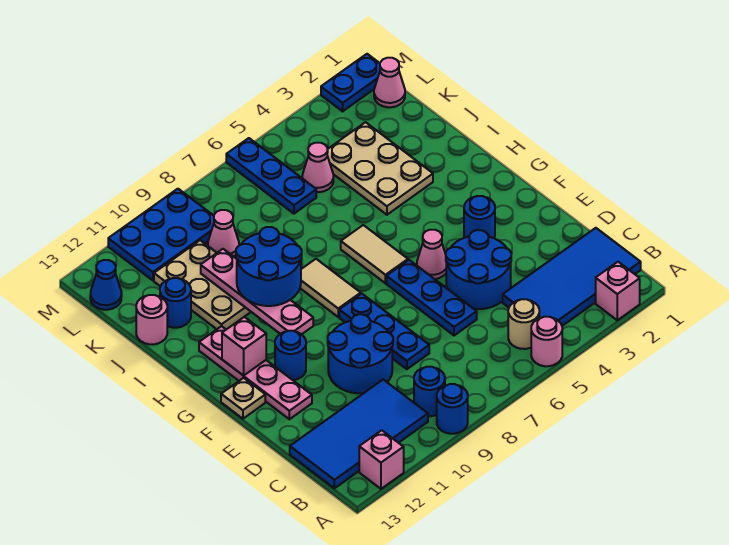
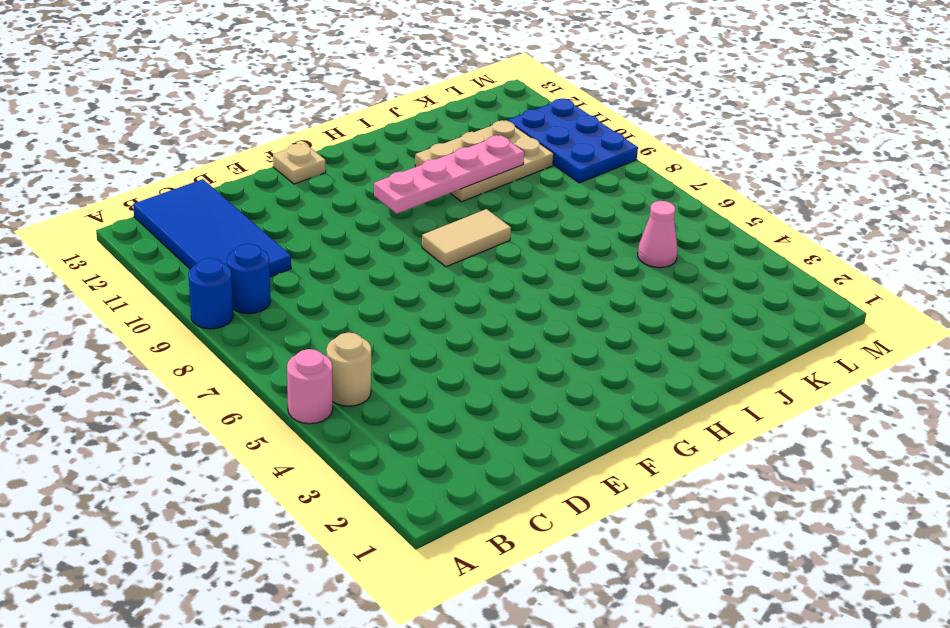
none -> pink 1x1 brick [596,262,640,320]
none -> pink 1x1 brick [359,430,404,489]
none -> blue 2x4 tile [503,228,641,326]
none -> blue 2x2 round brick [446,230,511,309]

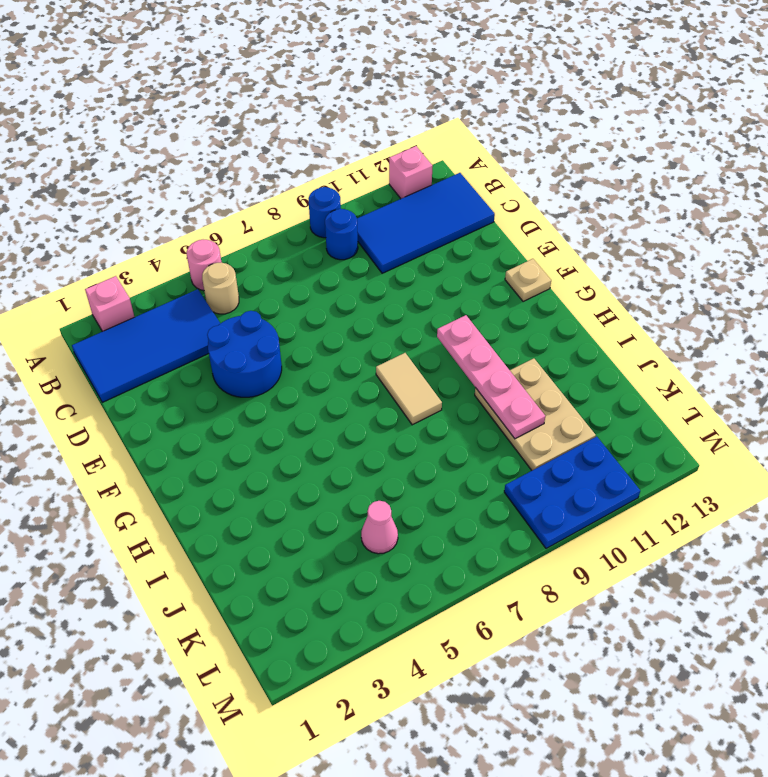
none -> blue 1x3 plate [387,260,477,336]
none -> blue 1x3 plate [339,294,429,369]
none -> blue 2x2 round brick [328,314,393,393]
none -> pink 1x4 plate [199,326,312,419]

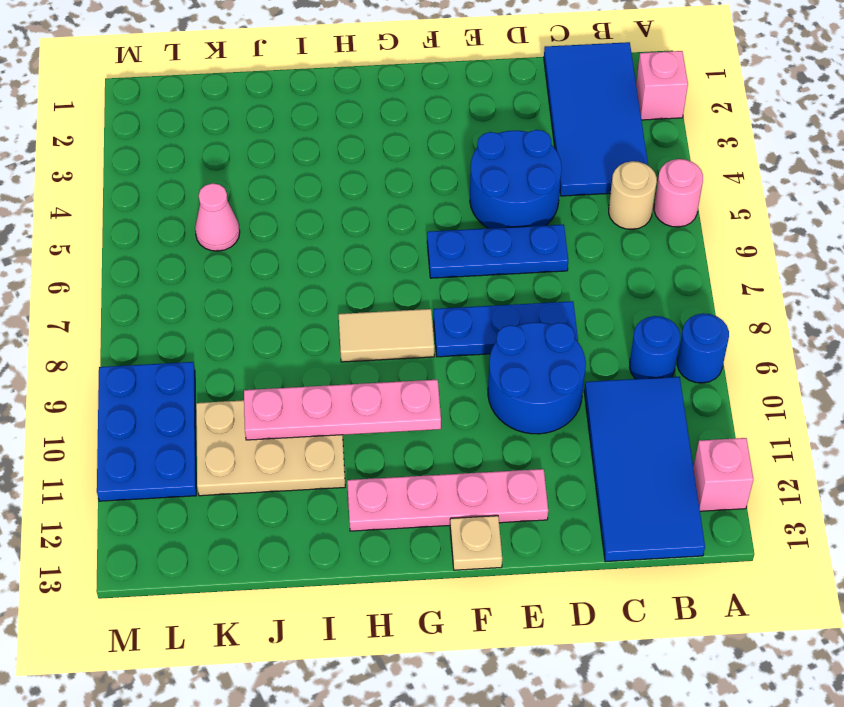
none -> blue 1x1 round brick [464,196,495,238]
none -> pink 1x1 cone [417,230,446,279]
none -> blue 1x1 round brick [275,331,306,380]
none -> tan 1x2 tile [341,225,408,283]

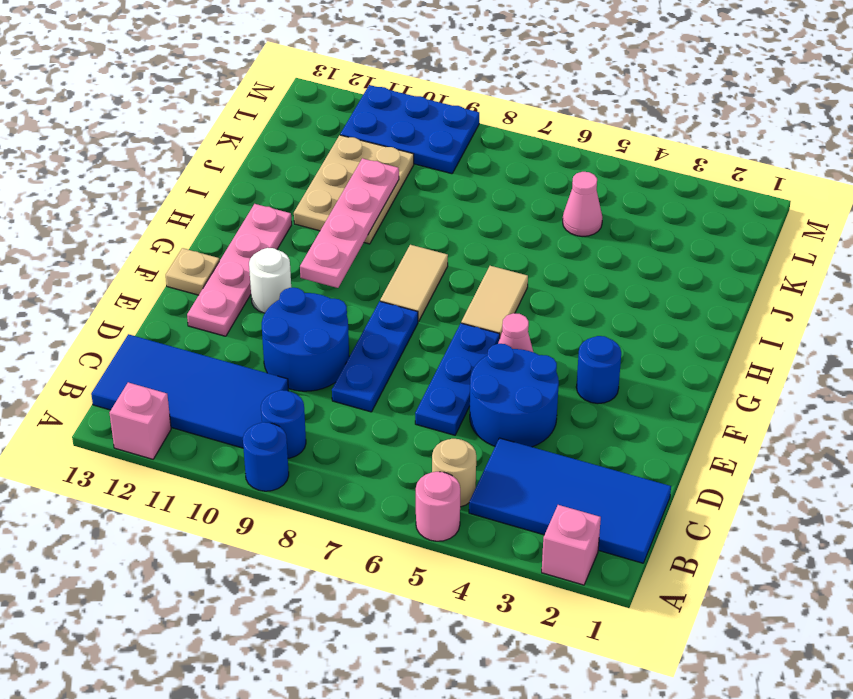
white 1x1 round brick [249,248,291,313] -> blue 1x1 round brick [275,331,306,380]
none -> tan 2x3 plate [327,122,433,215]
none -> blue 1x1 round brick [160,278,191,328]
none -> pink 1x1 round brick [136,295,167,344]
none -> blue 1x3 plate [226,138,316,214]

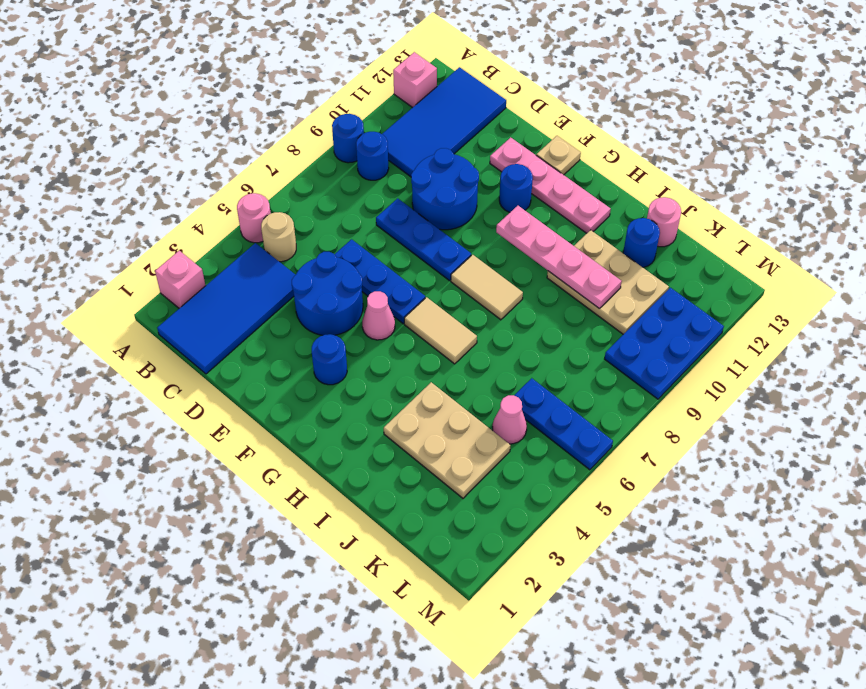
none -> pink 1x1 cone [208,210,239,257]
none -> pink 1x1 cone [374,58,405,107]
none -> blue 1x1 cone [90,260,122,310]
none -> blue 1x2 plate [321,54,380,111]

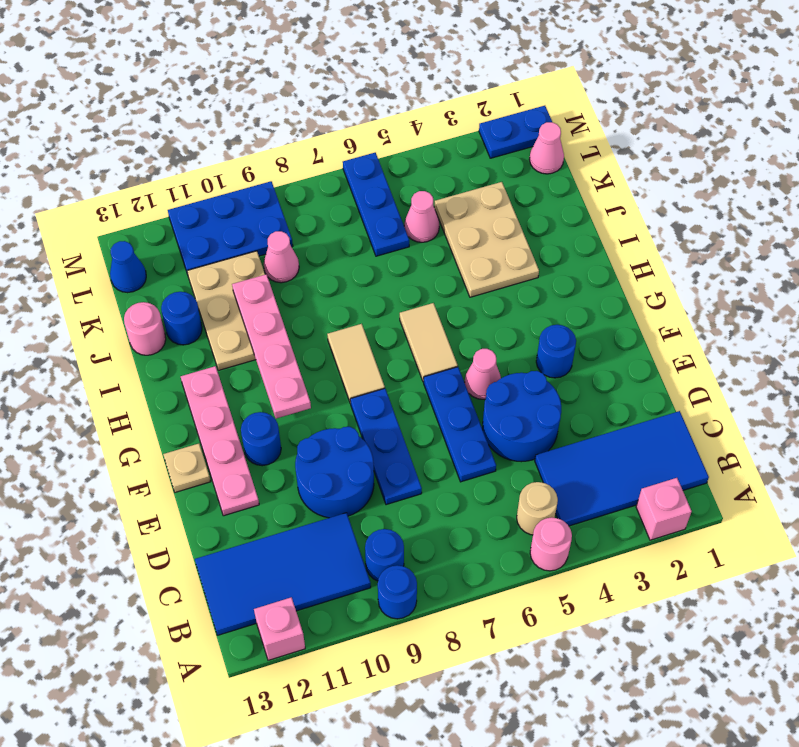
none -> pink 1x1 brick [222,317,266,376]
none -> blue 2x2 round brick [236,227,302,306]

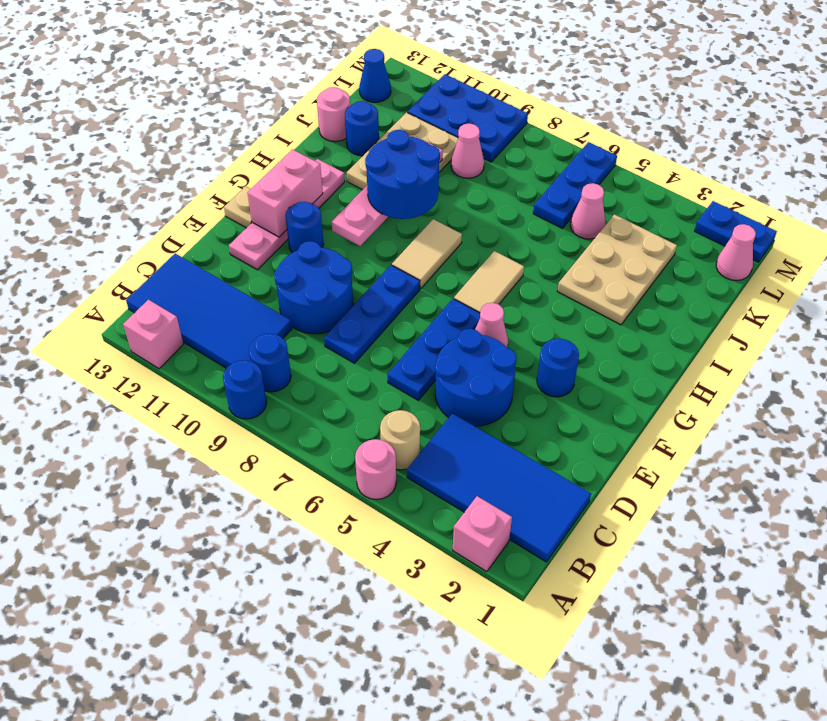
pink 1x2 brick [248,149,323,237] -> pink 1x1 brick [222,317,266,376]

